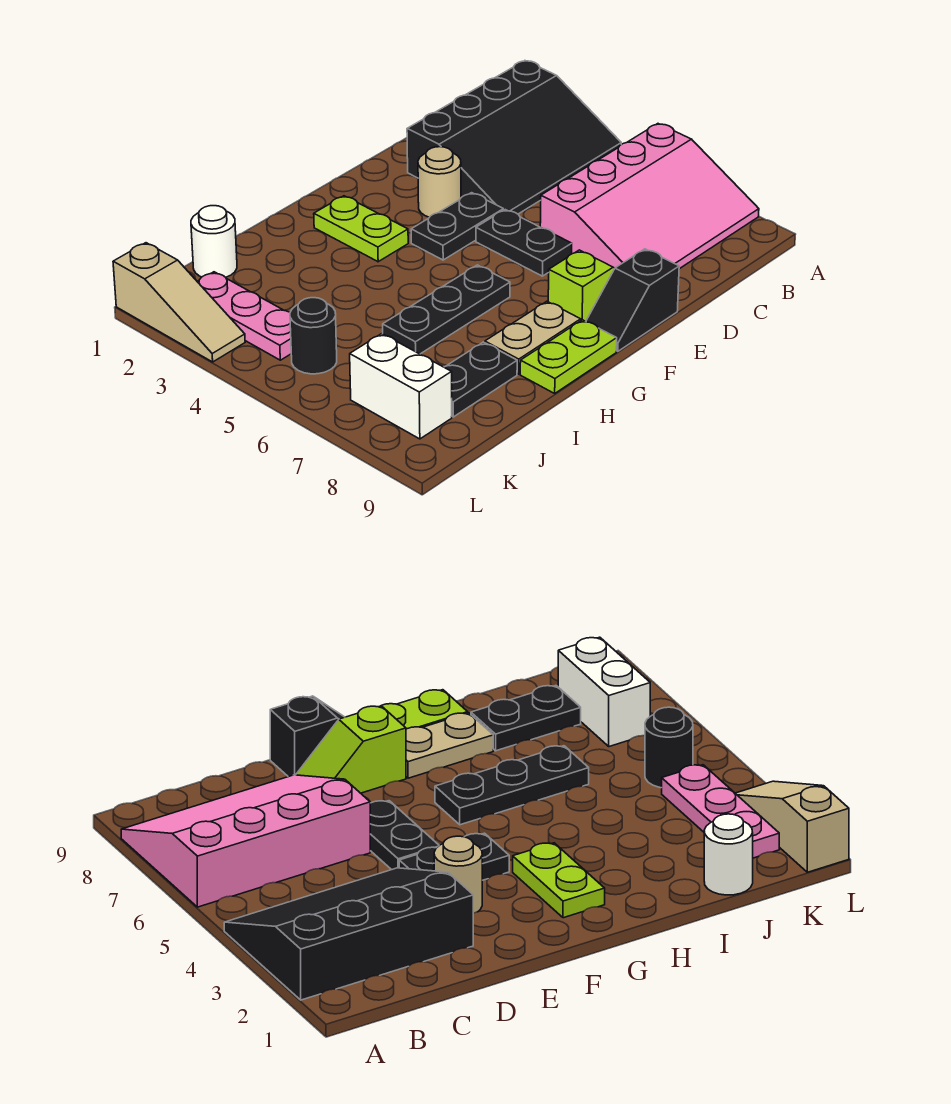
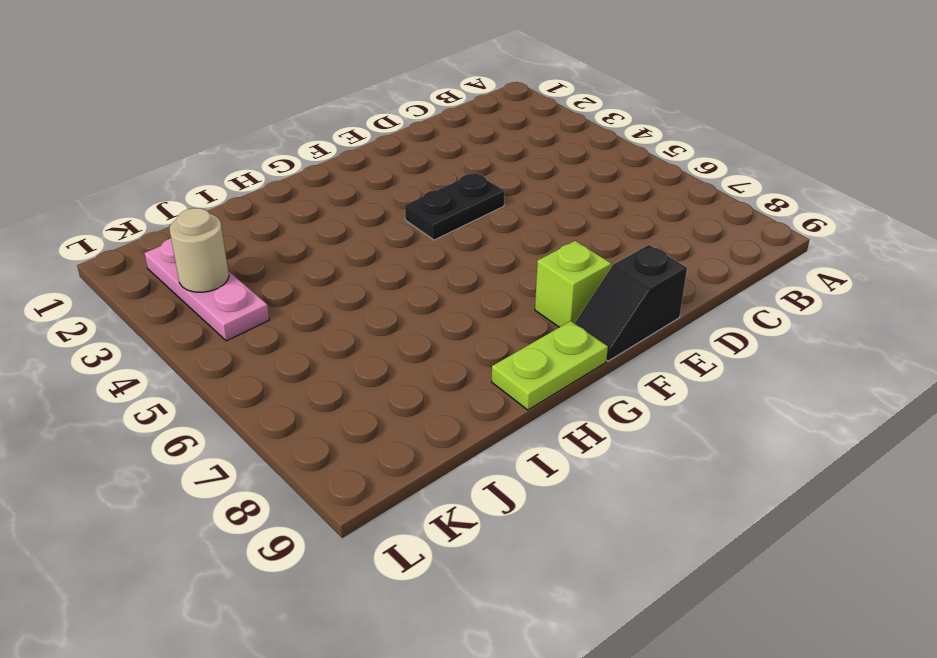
tan 1x1 round brick [170,208,229,292] -> tan 1x1 round brick moved to [418,147,461,217]
none -> black 3x4 slope [407,61,621,214]
none -> pink 3x4 slope [540,124,759,269]
none -> black 1x2 plate [476,210,572,276]

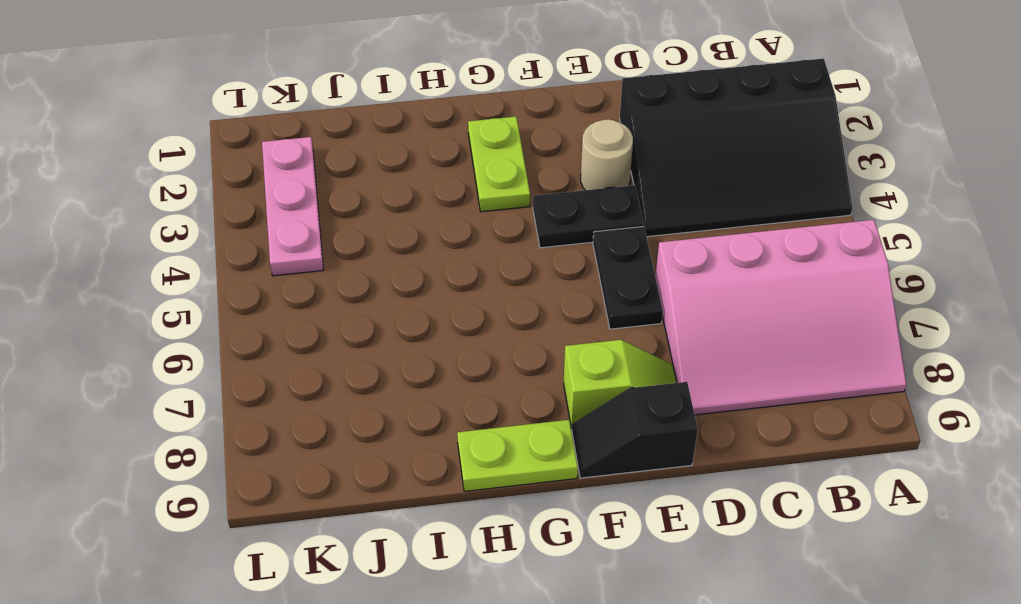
none -> black 1x3 plate [383,265,510,354]
none -> tan 1x2 plate [485,301,581,374]
none -> black 1x2 plate [444,342,517,417]

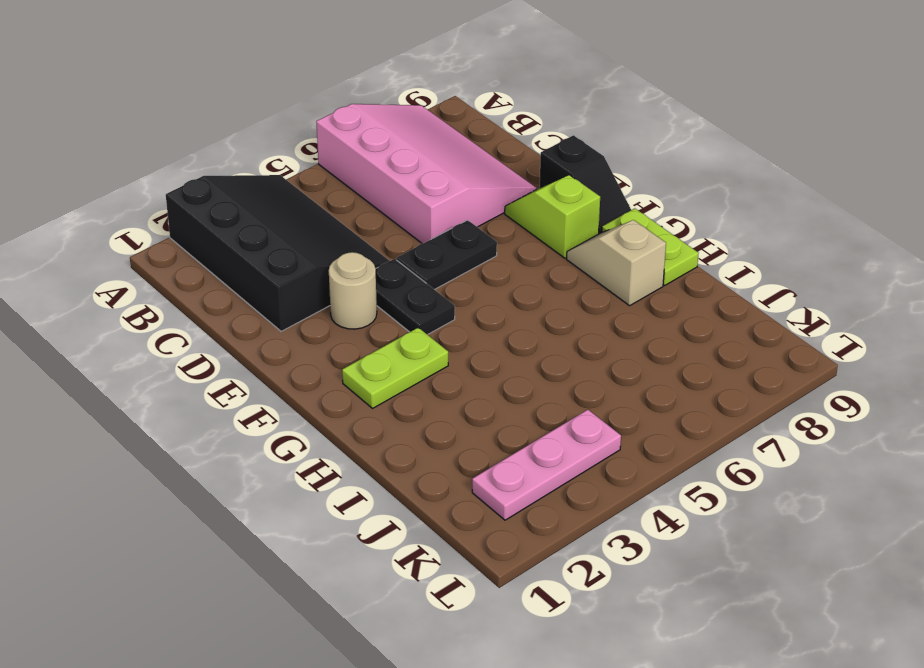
tan 1x2 slope [567,220,666,306] -> tan 1x2 plate [485,301,581,374]
none -> black 1x3 plate [383,265,510,354]
none -> black 1x2 plate [444,342,517,417]
none -> white 1x1 round brick [191,206,237,277]

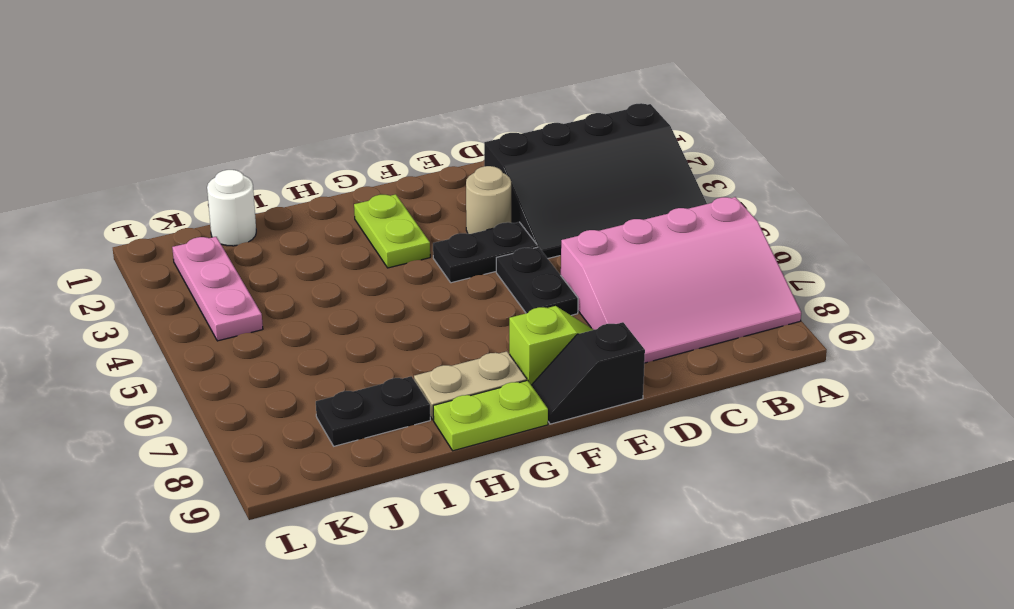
none -> black 1x3 plate [383,265,510,354]
none -> black 1x1 round brick [290,298,337,374]
none -> white 1x2 brick [350,334,452,439]

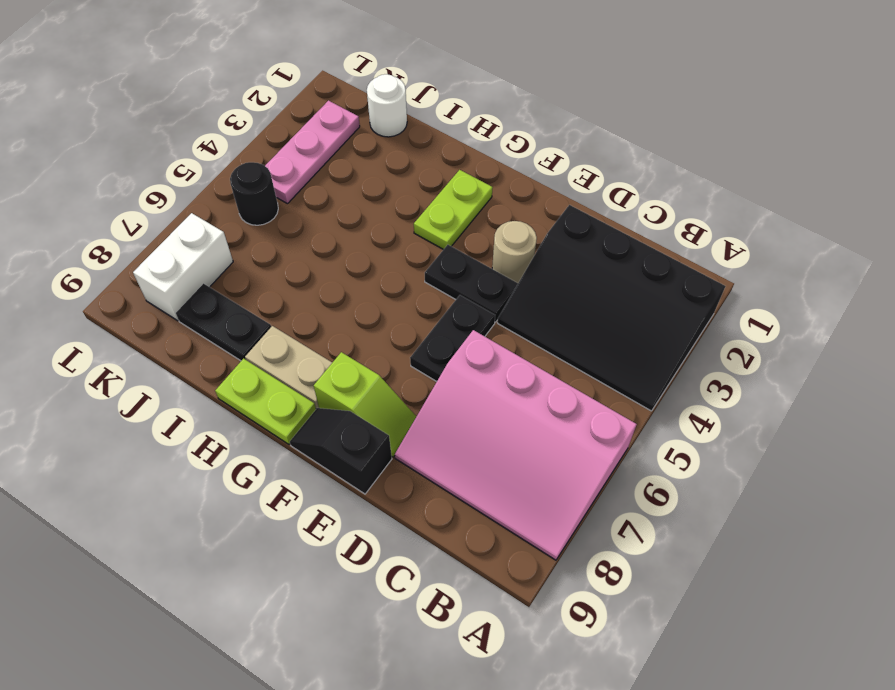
none -> black 1x3 plate [383,265,510,354]
none -> tan 1x3 slope [113,243,245,362]

